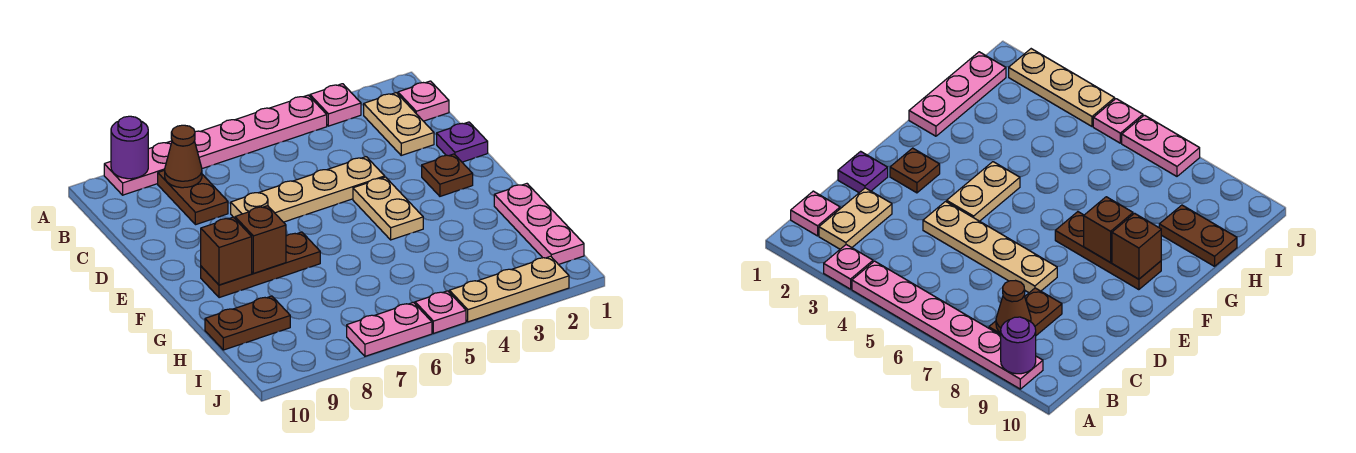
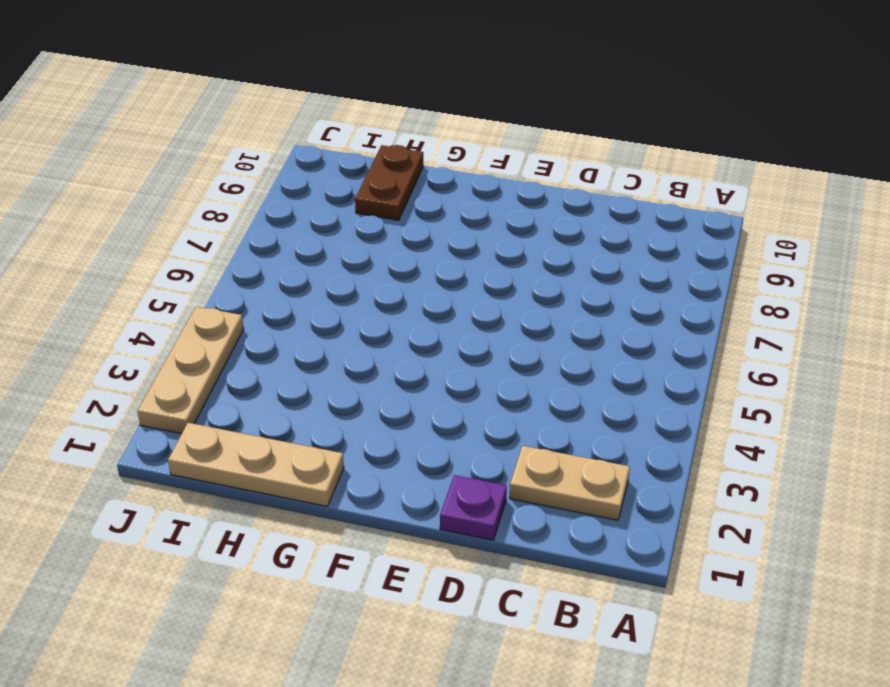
tan 1x3 plate [168,423,344,506] -> pink 1x3 plate [494,184,584,265]
none -> pink 1x1 plate [310,84,361,126]
none -> pink 1x6 plate [104,95,327,195]
none -> pink 1x1 plate [398,81,449,121]

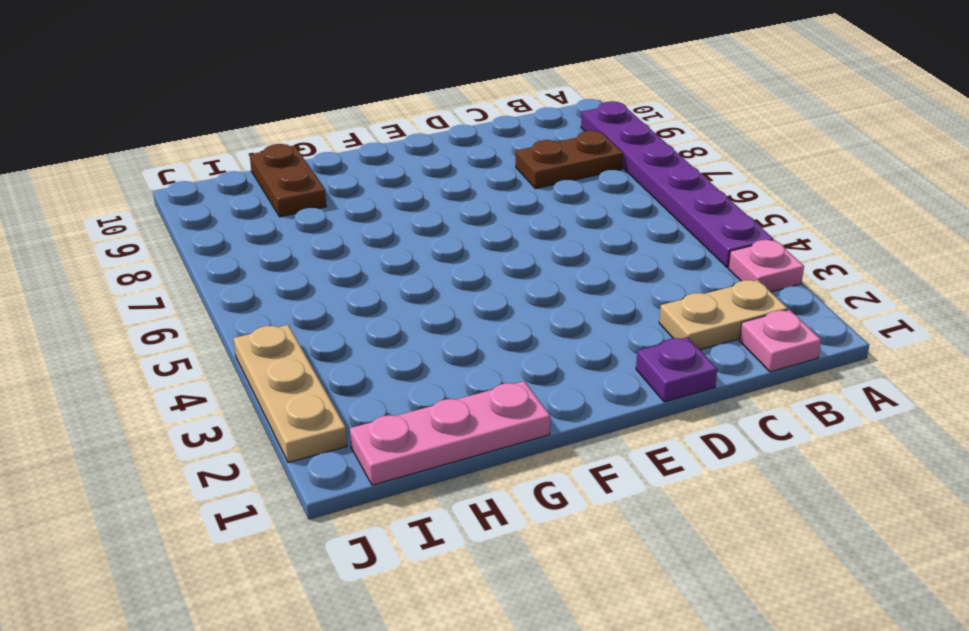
purple 1x6 plate [581,101,773,268] -> pink 1x6 plate [104,95,327,195]
none -> tan 1x4 plate [231,157,385,222]
none -> brown 1x1 plate [422,154,473,196]
none -> tan 1x2 plate [353,177,423,240]

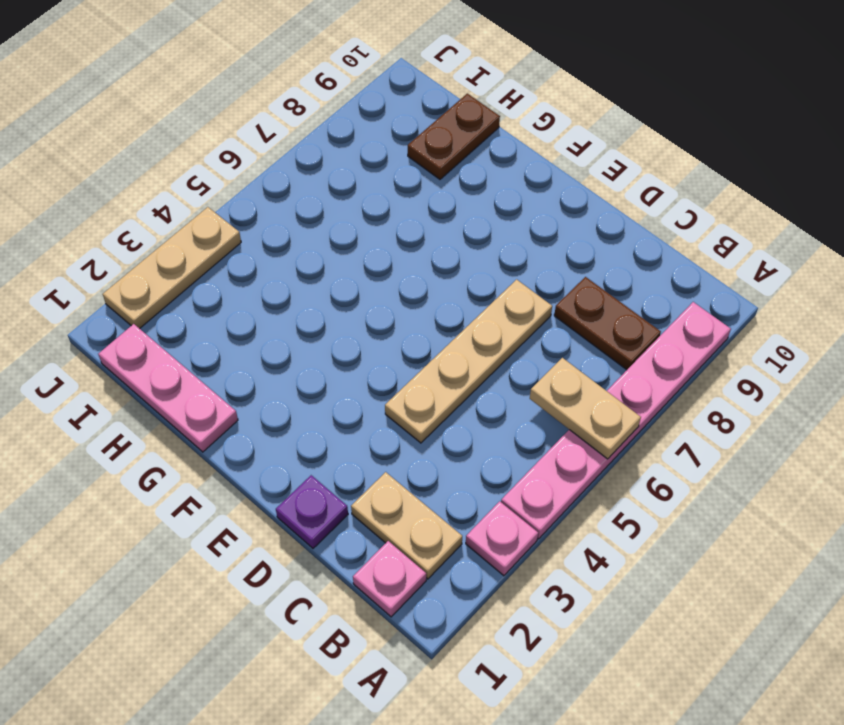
tan 1x2 plate [530,358,641,459] -> tan 1x2 plate moved to [353,177,423,240]
none -> brown 1x1 plate [422,154,473,196]
none -> brown 1x3 plate [201,232,320,298]
none -> pink 1x1 plate [415,291,466,333]

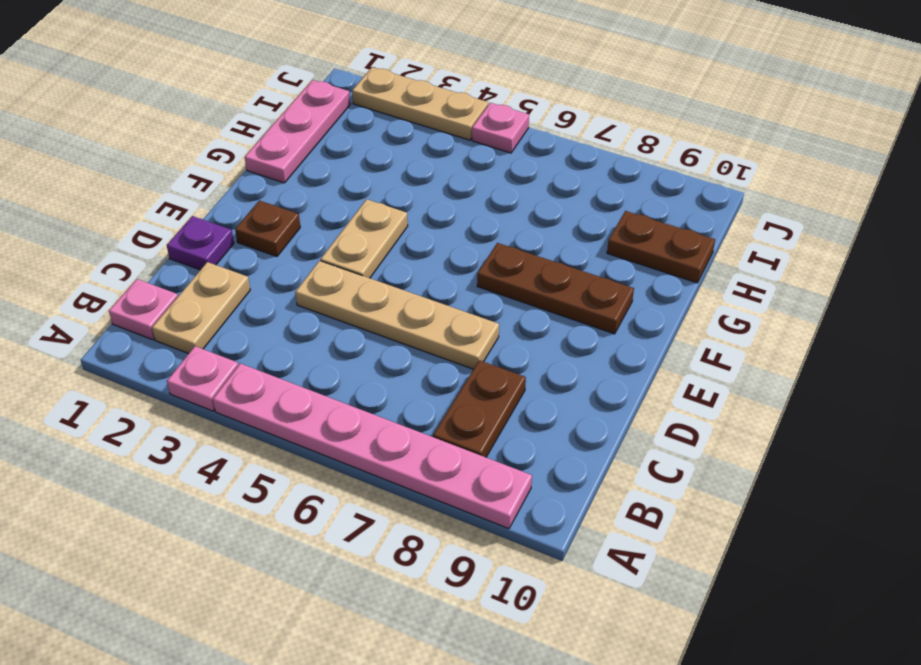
none -> pink 1x2 plate [347,302,432,356]
none -> purple 1x1 round brick [111,116,148,179]
none -> brown 1x1 cone [165,125,202,188]

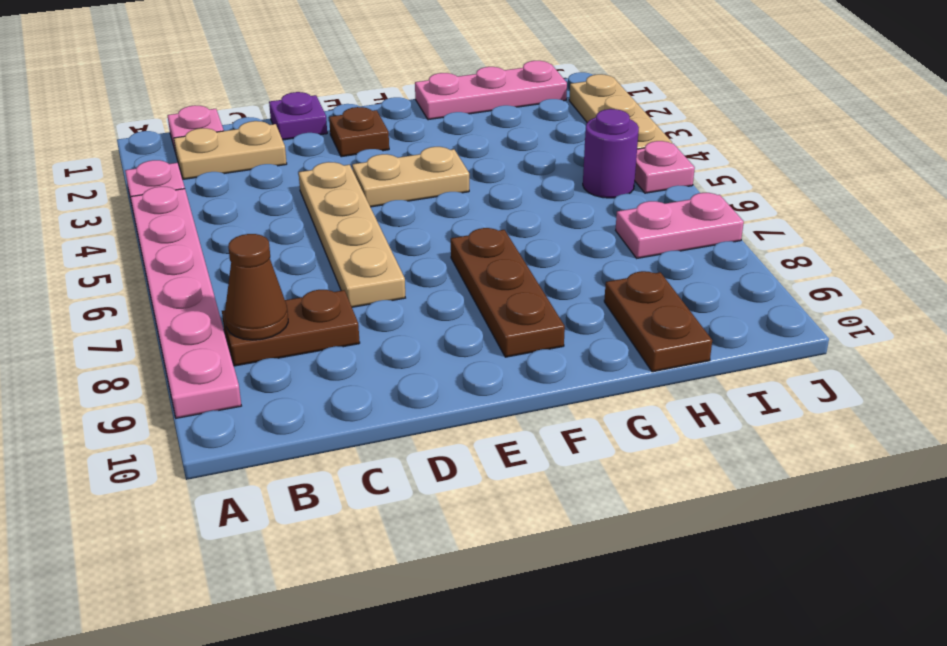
purple 1x1 round brick [583,109,639,198] -> purple 1x1 round brick moved to [111,116,148,179]
pink 1x2 plate [616,193,744,258] -> pink 1x2 plate turned to [347,302,432,356]
none -> brown 1x1 brick [235,206,286,273]
none -> brown 1x1 brick [201,217,252,285]

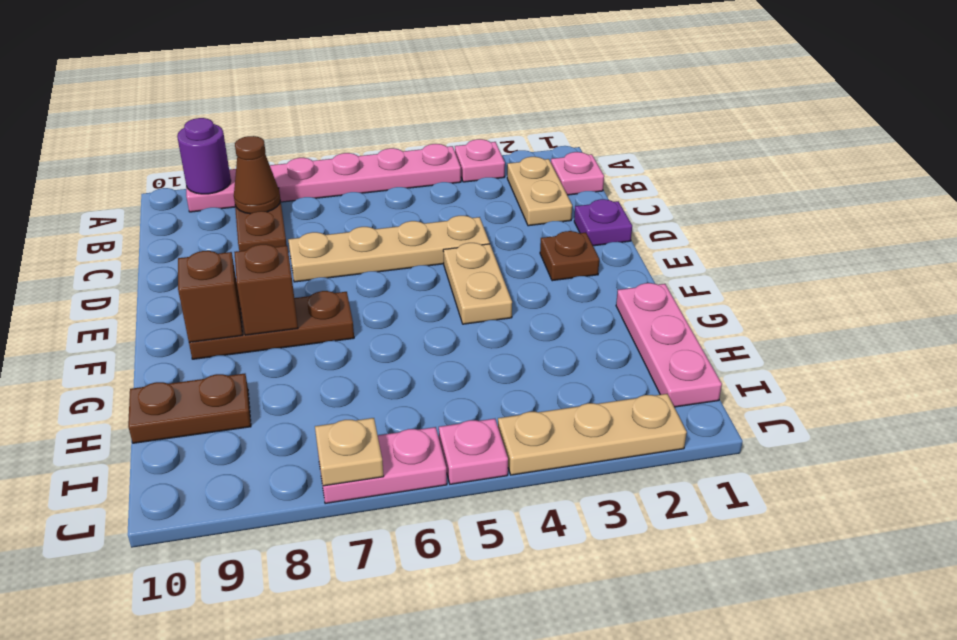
tan 1x1 plate [315,418,384,486] -> none

